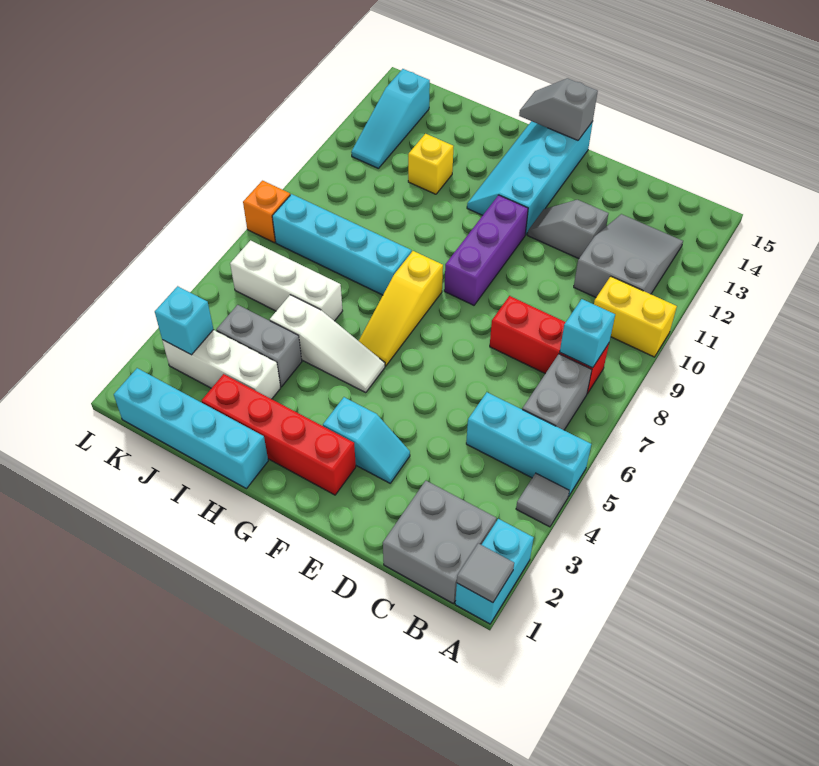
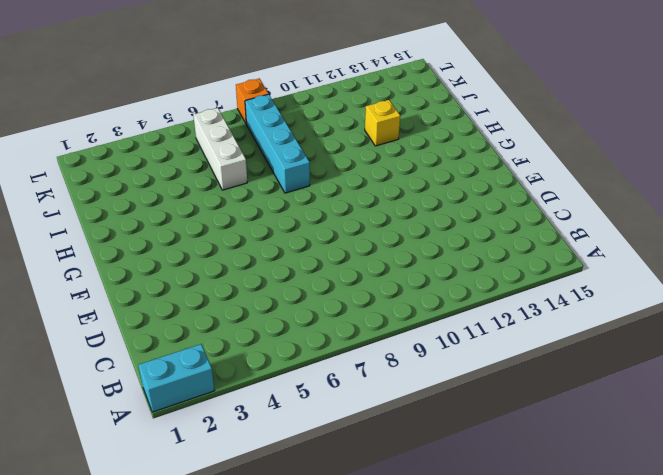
none -> grey 1x1 tile [516,473,569,527]
none -> cyan 1x3 brick [466,392,591,497]
none -> yellow 1x2 brick [594,276,677,357]

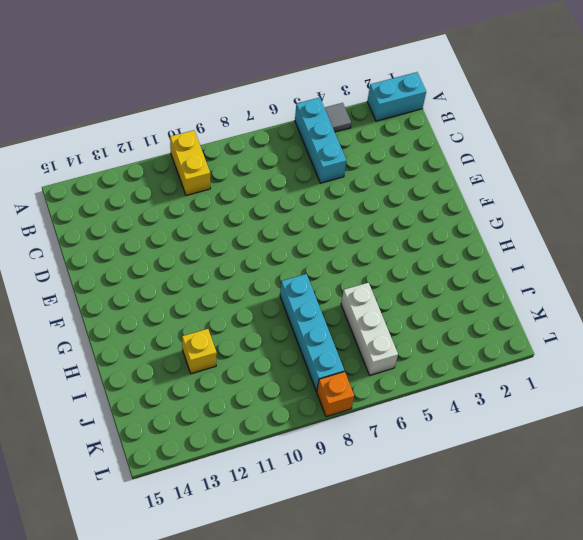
none -> grey 2x2 brick [383,481,496,604]
none -> grey 1x2 brick [522,354,592,430]
none -> red 1x3 brick [490,296,609,394]

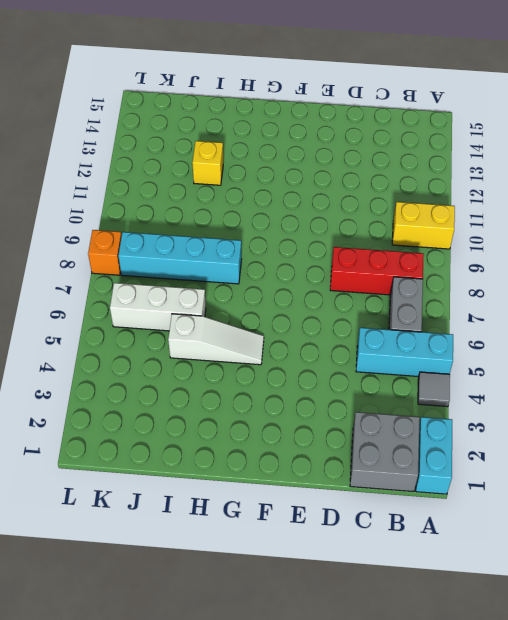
none -> grey 2x3 slope [574,214,683,297]
none -> grey 1x2 slope [528,200,608,259]
none -> cyan 1x2 slope [323,397,410,483]

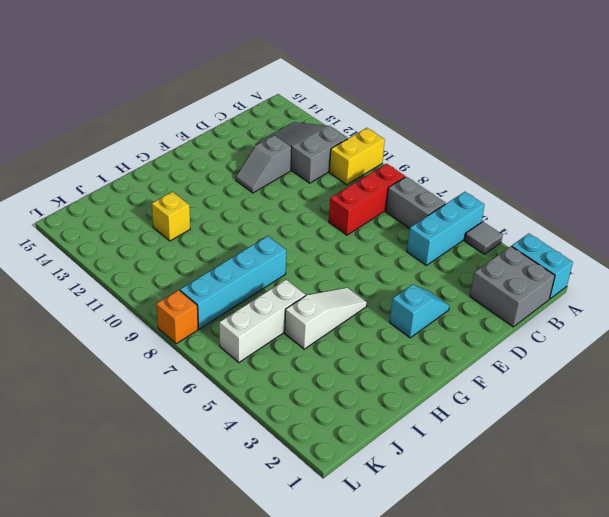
none -> red 1x4 brick [202,374,356,495]
none -> purple 1x3 brick [444,195,528,305]
none -> cyan 2x4 slope [467,121,593,235]

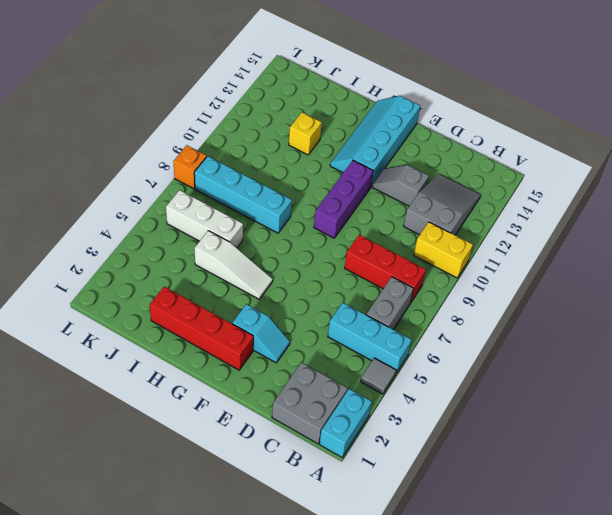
none -> yellow 1x3 slope [359,251,443,366]
none -> cyan 1x4 brick [114,368,268,489]
none -> white 1x3 brick [162,330,280,399]

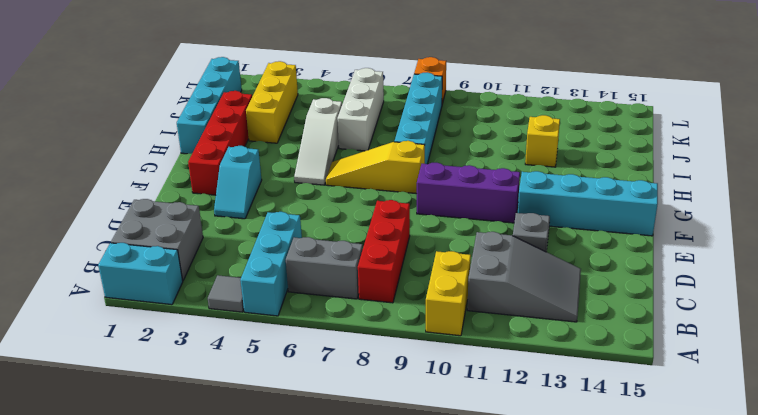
yellow 1x3 brick [246,61,298,143] -> white 1x3 brick [162,330,280,399]
none -> grey 1x2 brick [216,305,302,387]
none -> cyan 1x3 slope [351,69,430,168]
none -> grey 1x1 tile [457,543,514,603]

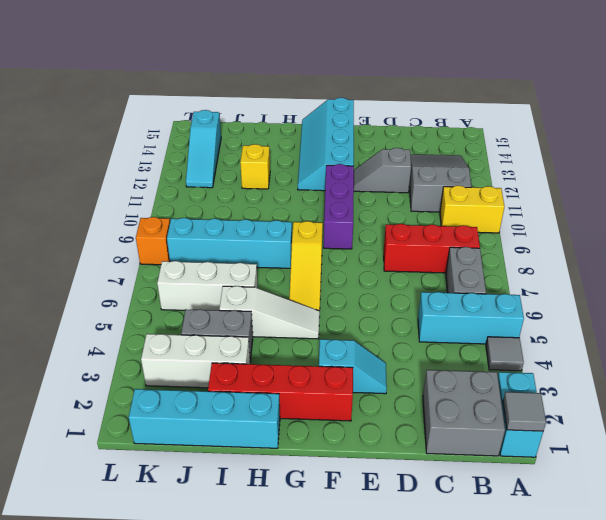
none -> cyan 1x1 brick [560,299,615,368]
none -> grey 1x2 slope [519,78,598,140]
none -> cyan 1x1 brick [155,286,214,355]

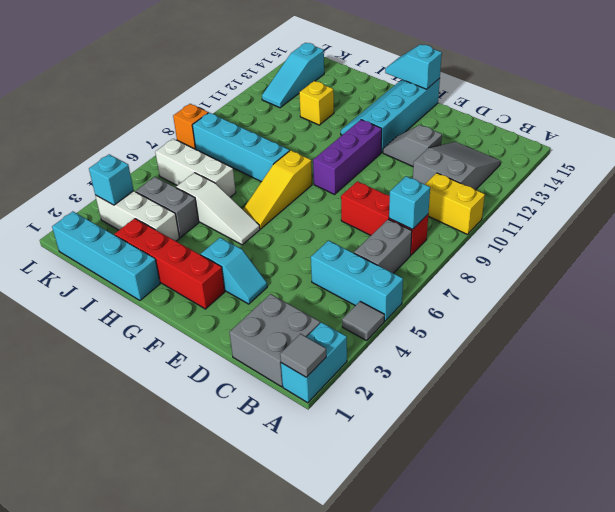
cyan 1x2 slope [385,44,442,89] -> grey 1x2 slope [519,78,598,140]

